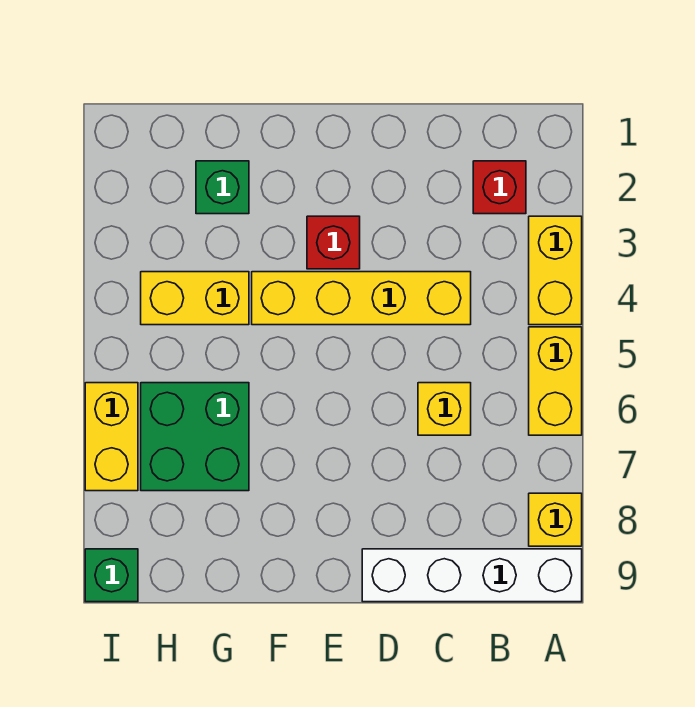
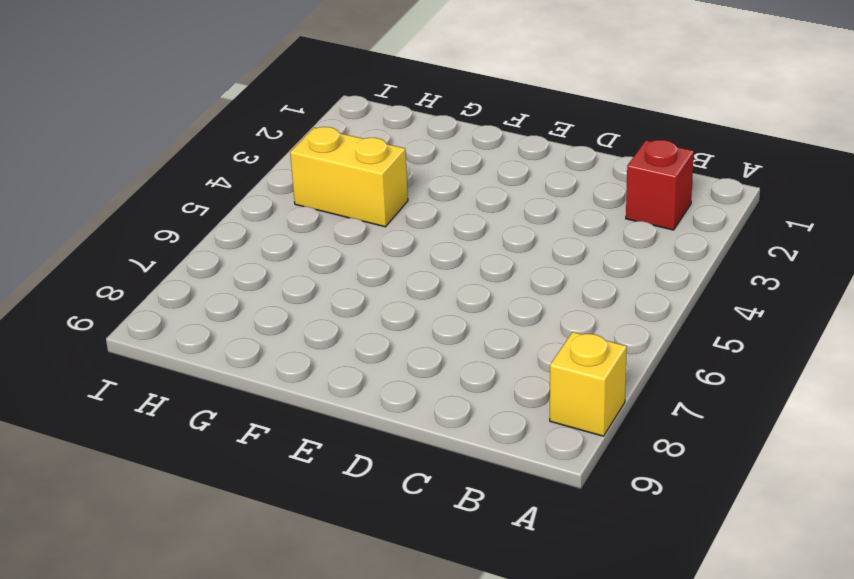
none -> yellow 1x2 brick [529,216,582,325]
none -> yellow 1x2 brick [529,327,582,435]
none -> white 1x4 brick [362,549,582,602]

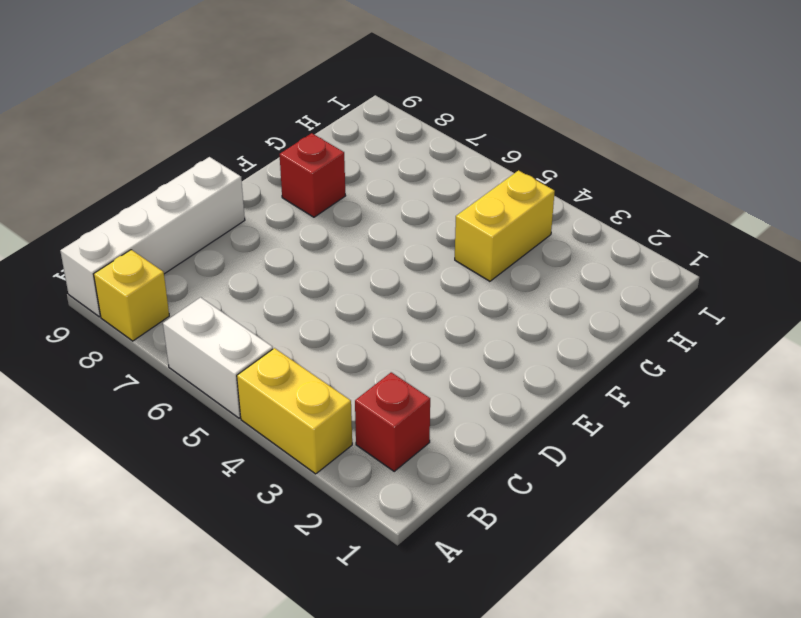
white 1x2 brick [163,297,273,418] -> yellow 1x2 brick [529,327,582,435]
red 1x1 brick [279,133,346,217] -> red 1x1 brick moved to [307,216,360,269]
none -> yellow 1x4 brick [252,272,471,325]
none -> yellow 1x1 brick [418,383,471,435]
none -> green 1x1 brick [196,161,249,214]

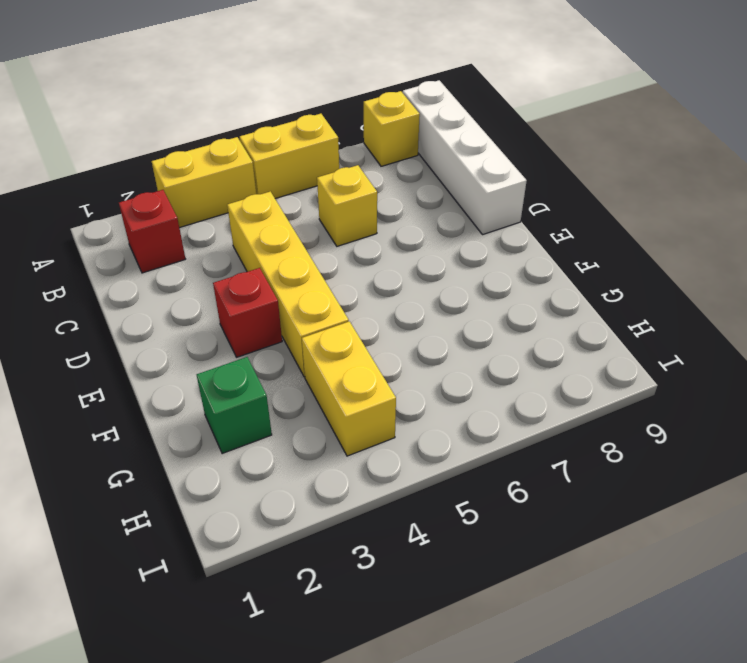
none -> green 2x2 brick [141,383,249,491]
none -> yellow 1x2 brick [85,383,138,491]
none -> green 1x1 brick [85,549,138,602]

